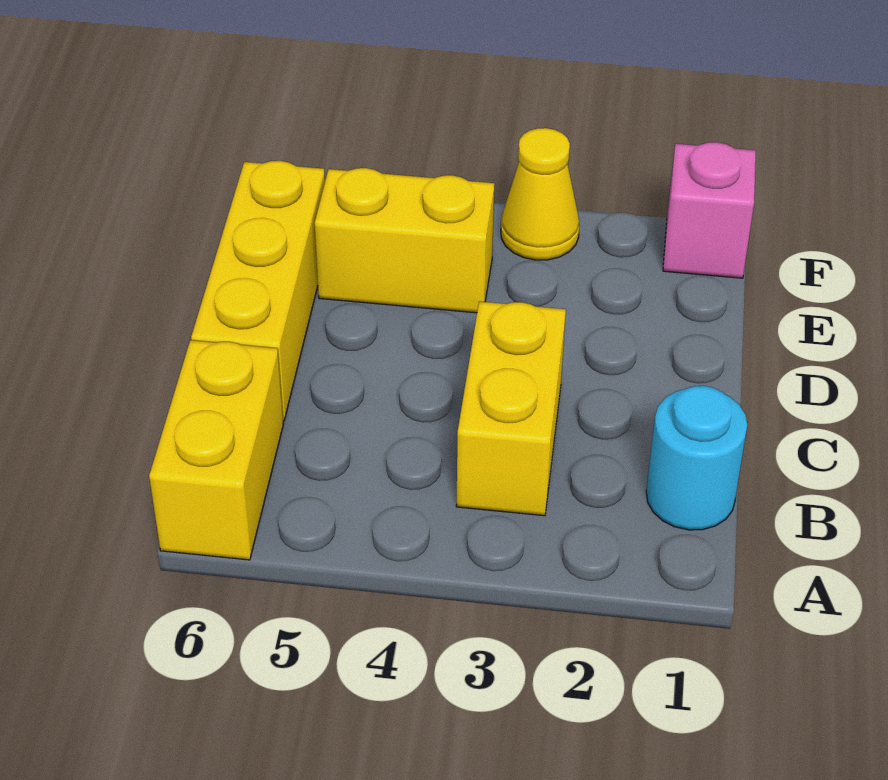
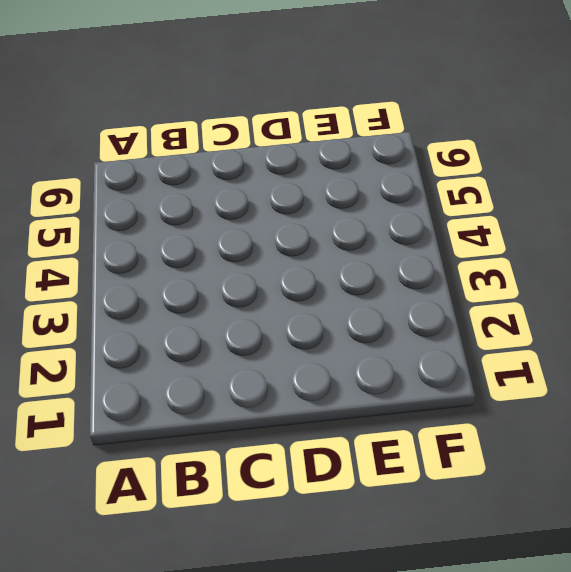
none -> yellow 1x2 brick [149,340,283,560]
none -> cyan 1x1 round brick [646,386,747,530]

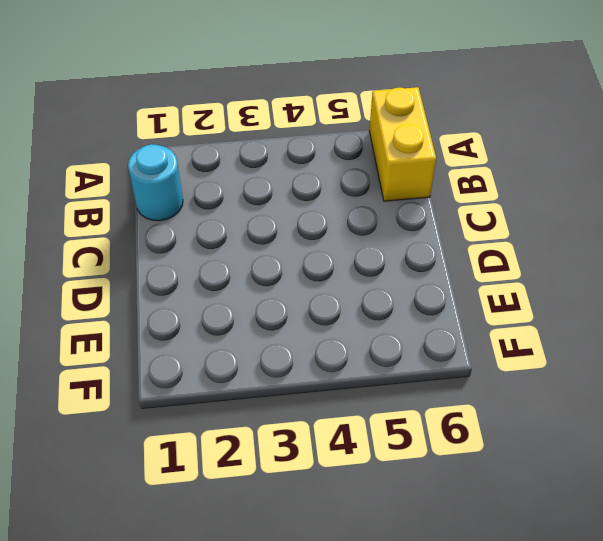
none -> yellow 1x2 brick [456,301,566,516]
none -> yellow 1x3 brick [191,161,325,421]

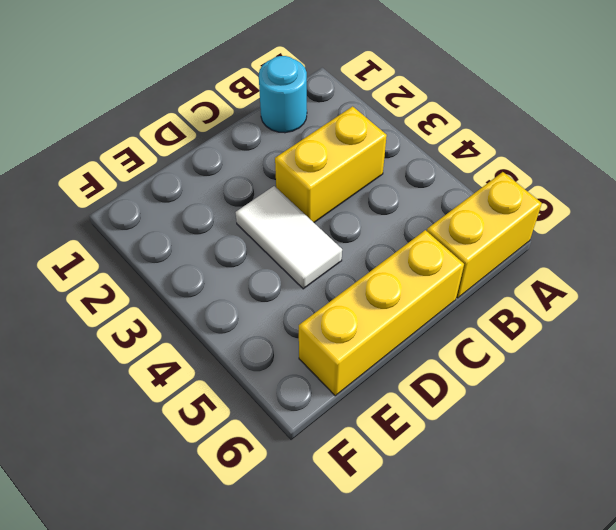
white 1x2 tile [236,186,342,289] -> none
none -> yellow 1x2 brick [315,168,494,313]
none -> pink 1x1 brick [663,142,756,278]

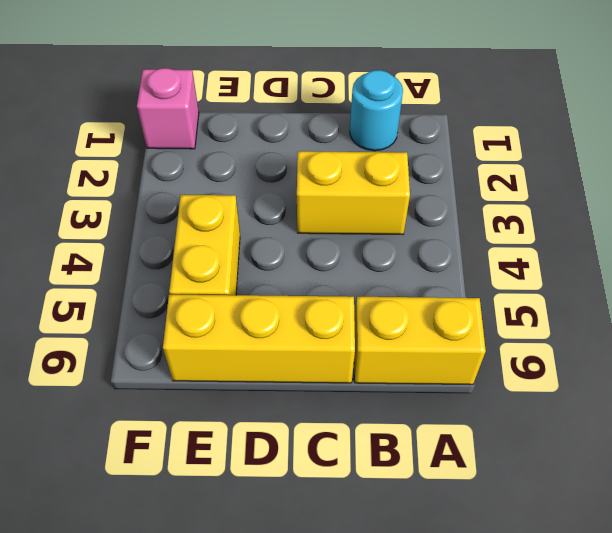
none -> yellow 1x1 cone [501,128,579,260]

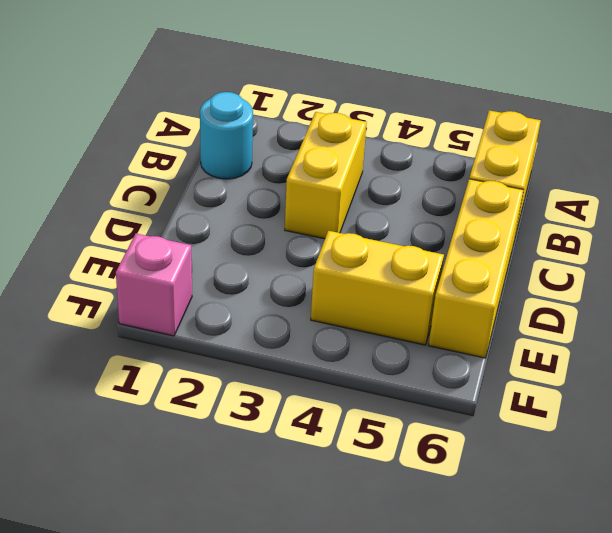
none -> yellow 1x1 cone [501,128,579,260]

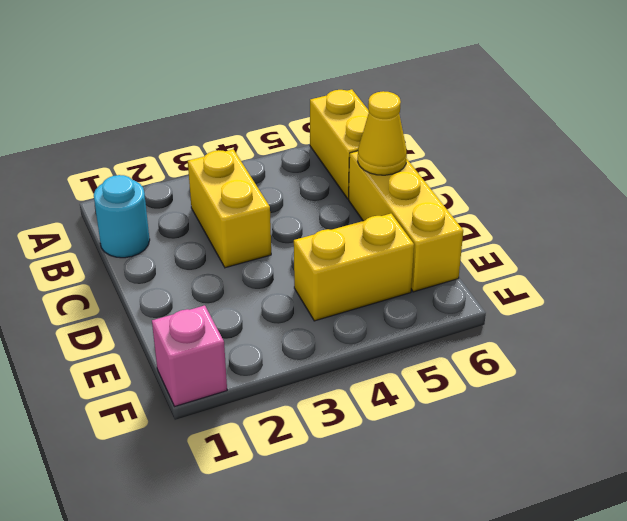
yellow 1x1 cone [358,91,407,175] -> yellow 1x1 cone moved to [501,128,579,260]

